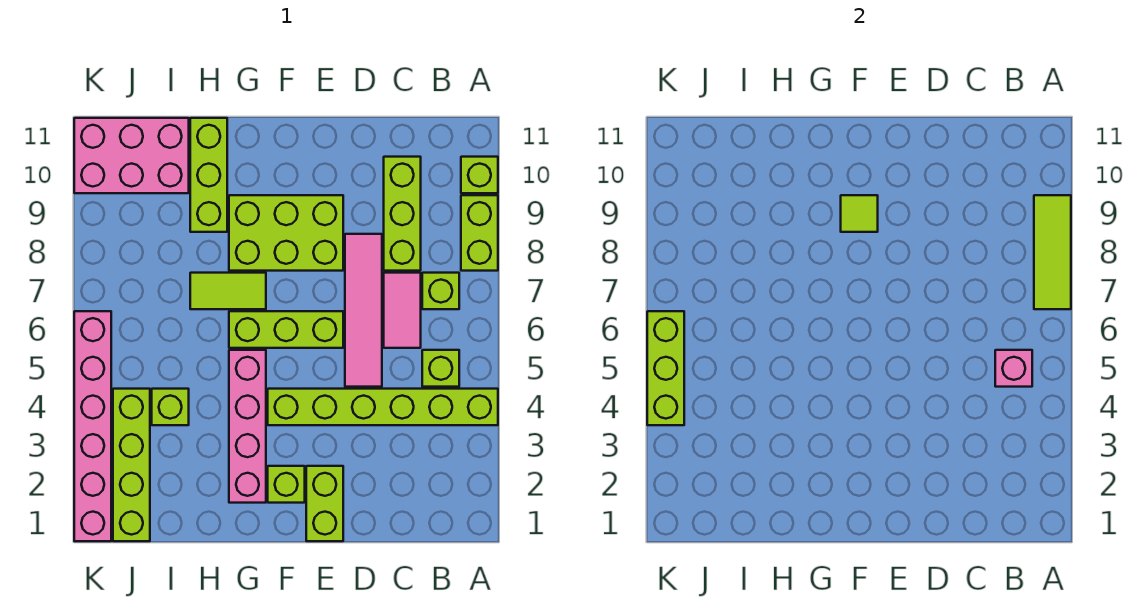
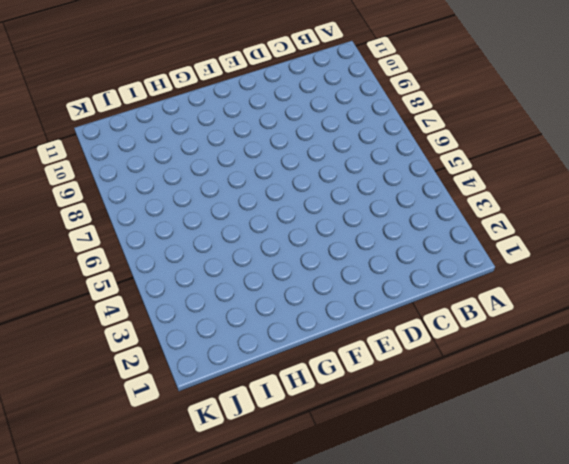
none -> lime 1x6 brick [268,389,498,425]
none -> lime 1x2 brick [461,195,498,271]
none -> lime 1x1 brick [461,157,498,193]

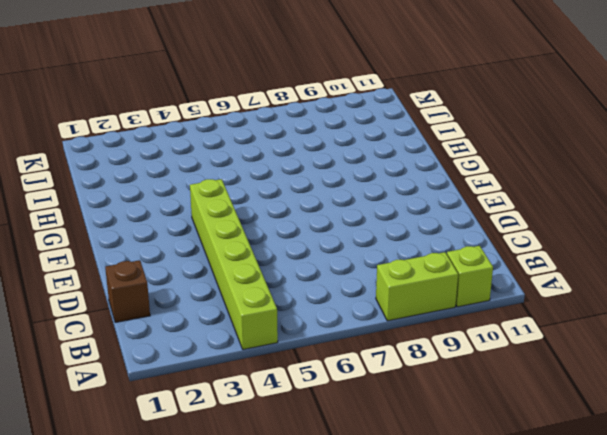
brown 1x1 brick [105,260,150,322] -> none
none -> lime 1x1 brick [422,350,459,387]
none -> lime 1x1 brick [422,273,459,309]
none -> pink 1x2 tile [384,273,421,348]

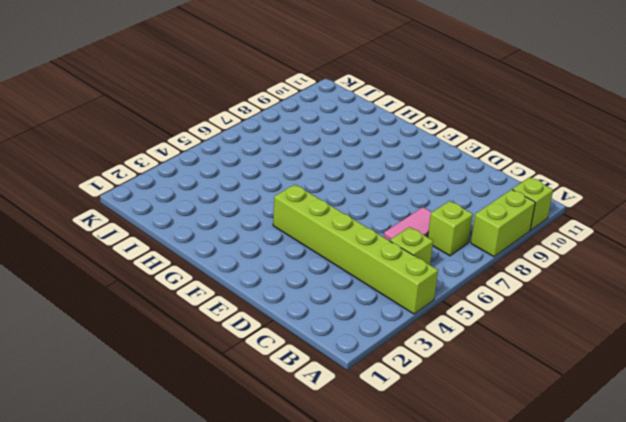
none -> lime 1x3 brick [384,157,421,271]
none -> pink 1x4 tile [345,234,382,387]
none -> lime 1x2 brick [306,466,343,541]

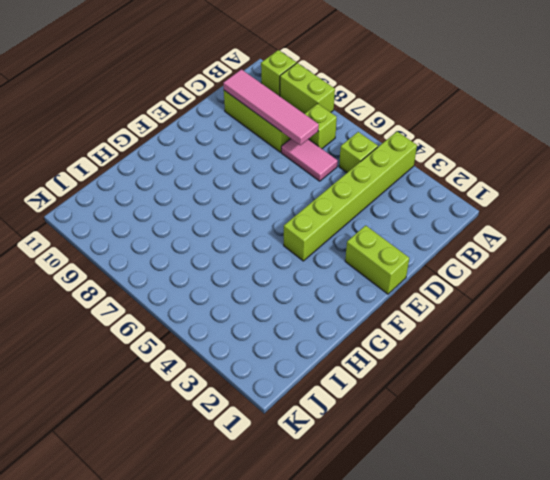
pink 1x4 tile [223,69,319,145] -> pink 1x4 tile moved to [345,234,382,387]
none -> lime 1x3 brick [229,311,343,348]
none -> lime 2x3 brick [229,195,343,271]
none -> lime 1x1 brick [268,466,305,503]

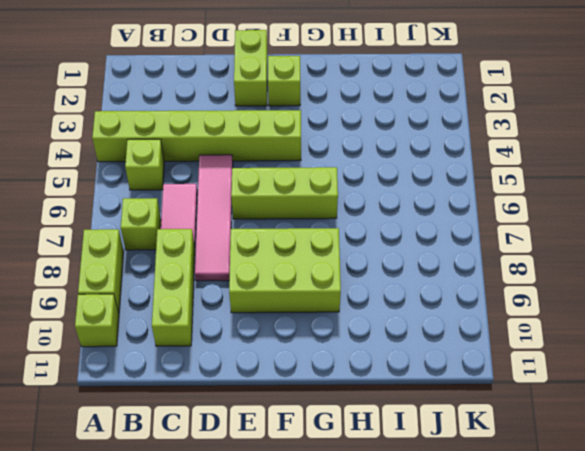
none -> pink 1x4 brick [229,350,266,503]
none -> lime 1x2 tile [190,273,266,309]
none -> lime 1x3 brick [190,118,227,232]

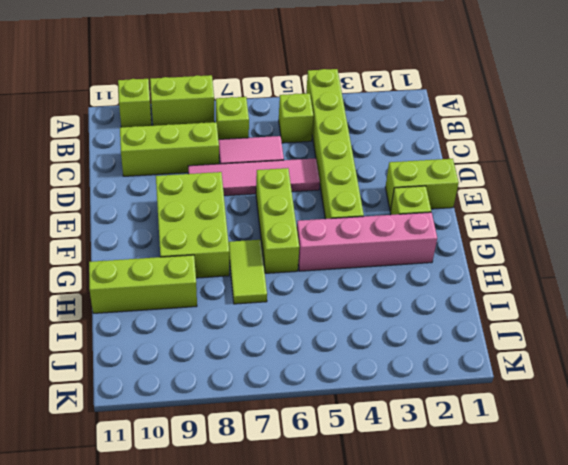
none -> lime 1x1 brick [152,389,189,425]
none -> pink 2x3 brick [74,118,189,193]
none -> lime 1x4 brick [113,389,150,541]

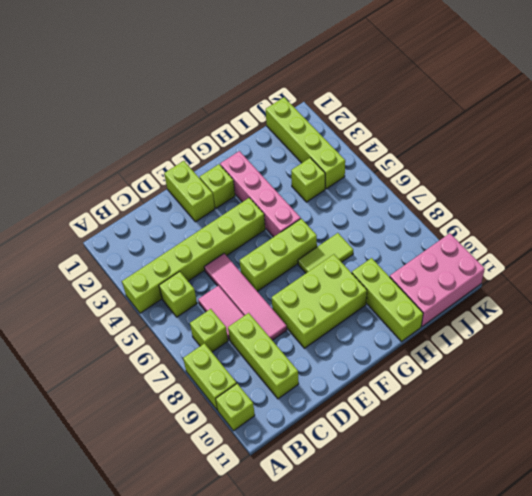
none -> pink 1x6 brick [74,311,111,541]
none -> lime 1x3 tile [1034,195,1071,309]
none -> pink 1x1 brick [995,350,1032,387]

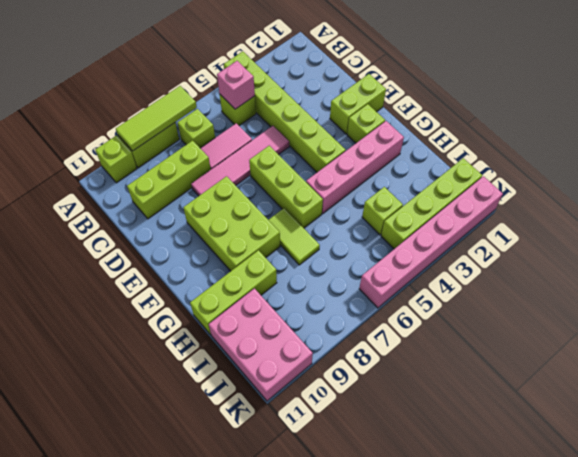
none -> lime 1x1 tile [841,195,878,232]
none -> lime 1x3 brick [647,311,684,425]

